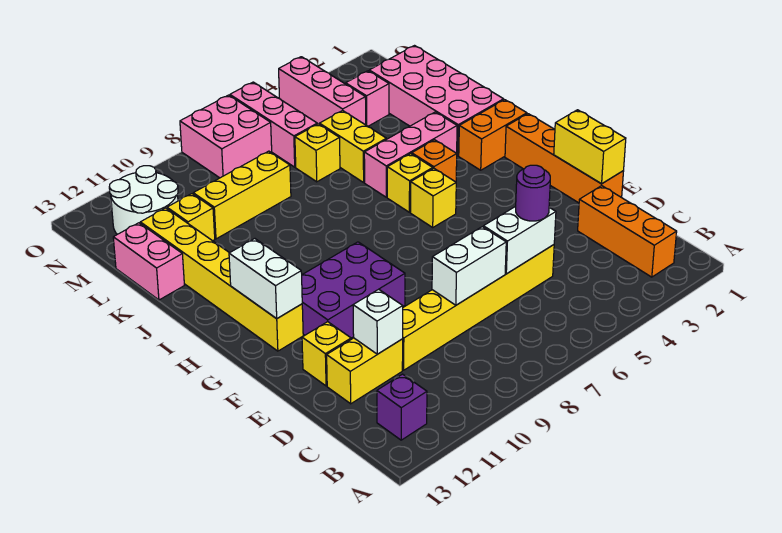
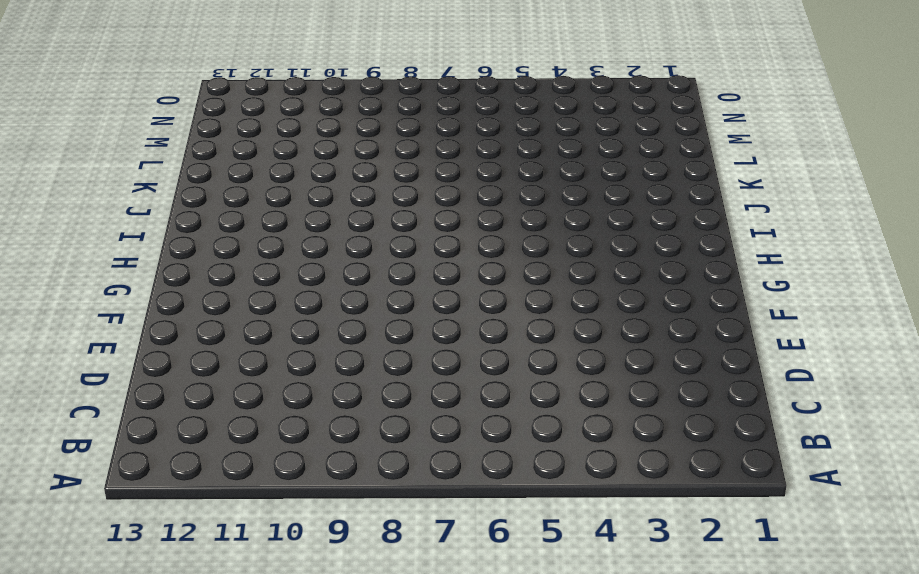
none -> orange 1x3 brick [578,186,677,277]
none -> purple 1x1 brick [377,374,427,440]
none -> yellow 1x6 brick [402,245,554,370]
none -> yellow 1x2 brick [327,338,403,404]

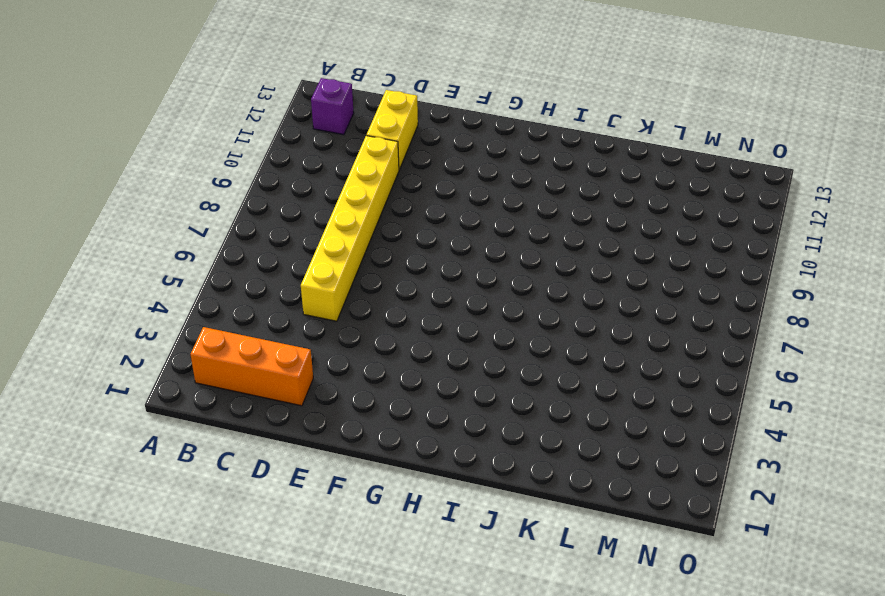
none -> orange 1x4 brick [505,114,624,203]
none -> yellow 1x1 brick [302,322,351,386]
none -> purple 2x3 brick [302,242,405,338]
none -> yellow 1x6 brick [140,208,303,351]

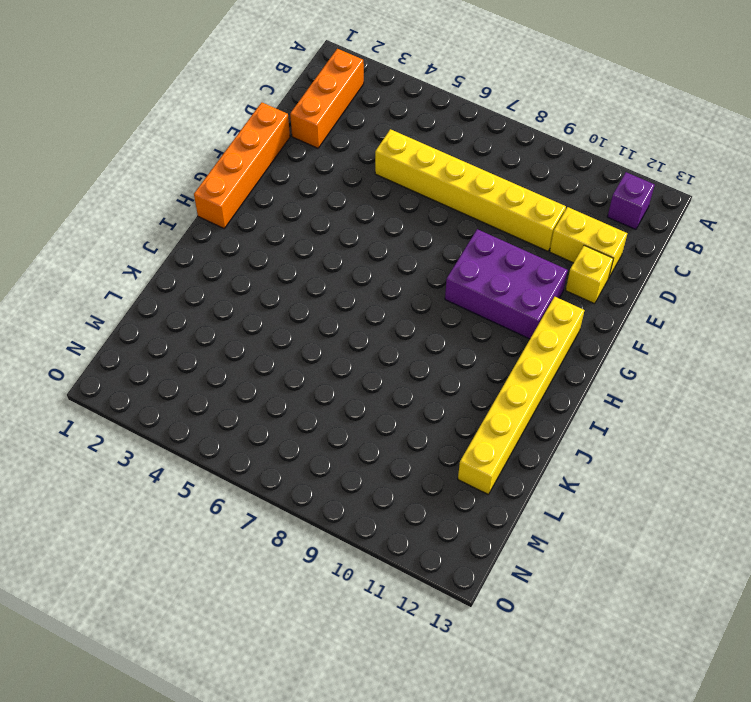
none -> yellow 1x1 brick [411,168,456,227]
none -> orange 1x2 brick [459,100,527,170]
none -> orange 1x1 brick [412,140,457,182]
none -> yellow 1x1 brick [387,154,433,212]

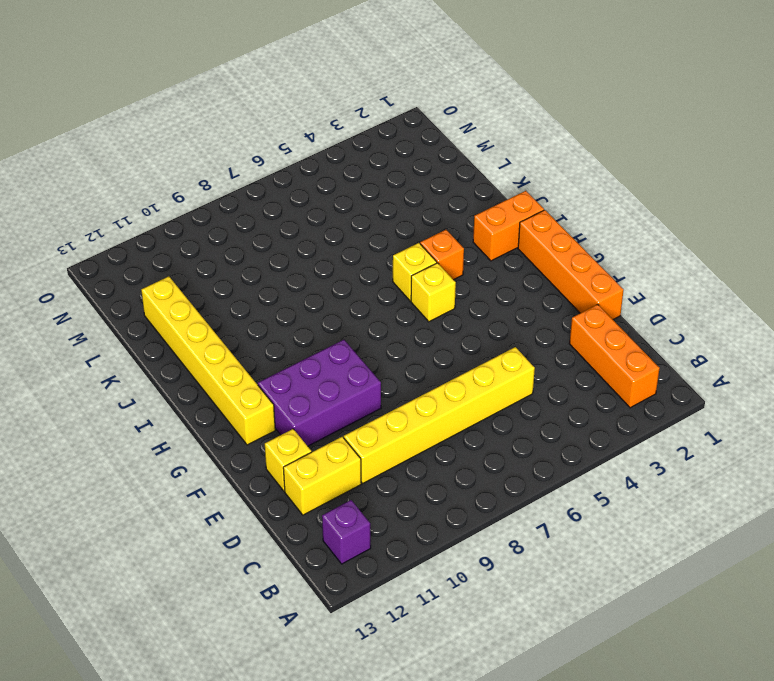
none -> pink 2x4 brick [369,46,504,156]
none -> pink 1x3 brick [364,112,457,197]
none -> yellow 1x2 brick [319,110,386,182]
none -> pink 1x2 brick [113,223,184,300]

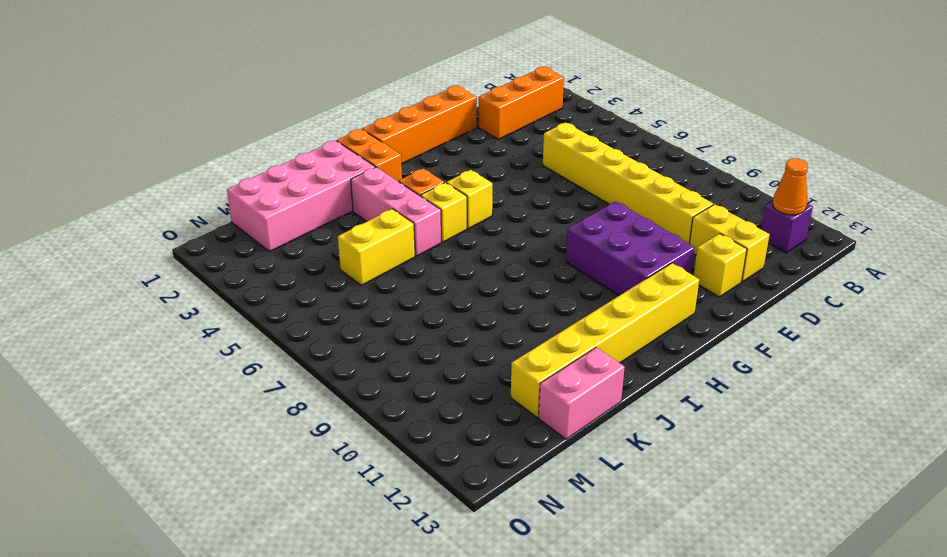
orange 1x1 cone [772,158,808,215] -> none
none -> yellow 1x1 brick [295,124,340,182]
none -> yellow 1x3 brick [193,151,291,239]
none -> yellow 1x1 brick [167,194,215,241]
none -> pink 1x1 brick [346,71,389,126]

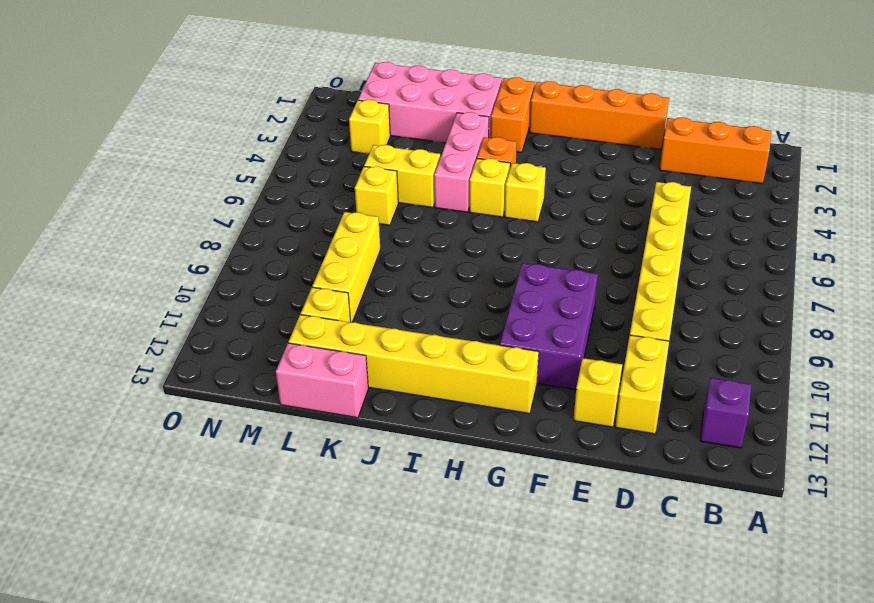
yellow 1x1 brick [349,100,390,154] -> pink 1x1 brick [346,71,389,126]
none -> pink 1x3 brick [279,57,366,125]
none -> pink 1x3 brick [230,82,317,167]
none -> white 2x2 round brick [109,166,178,234]
none -> pink 2x2 brick [180,95,272,178]

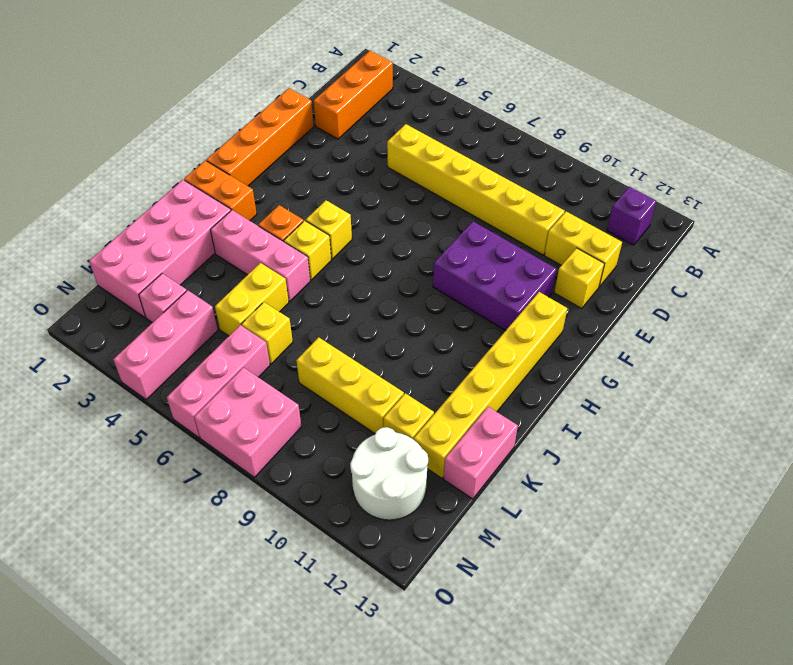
none -> white 1x2 brick [483,206,556,274]
none -> white 1x2 brick [432,227,506,305]
none -> white 1x1 brick [353,289,403,354]
none -> yellow 1x2 brick [554,110,626,184]

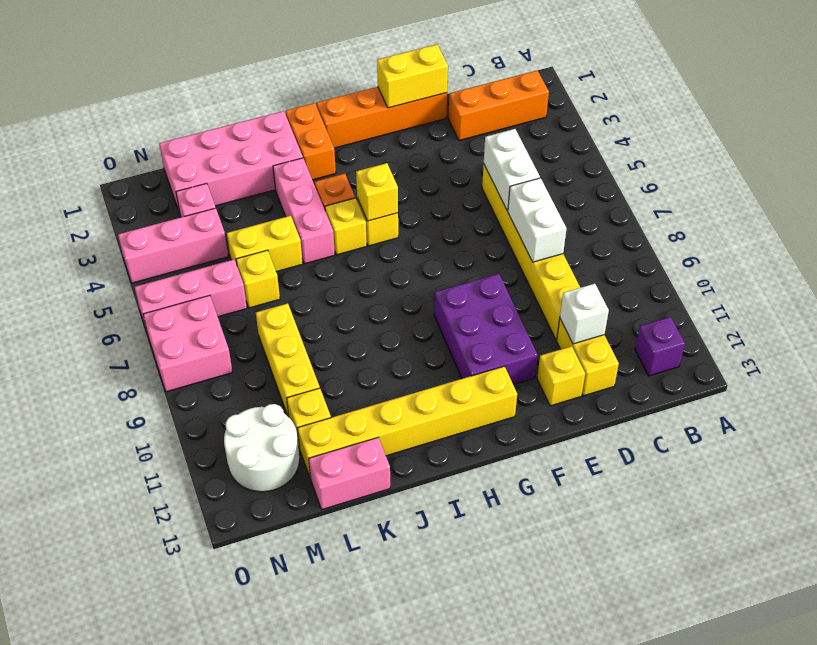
yellow 1x1 brick [356,163,398,221] -> none
none -> white 1x2 brick [229,239,302,319]
none -> purple 1x1 round brick [516,165,550,221]

